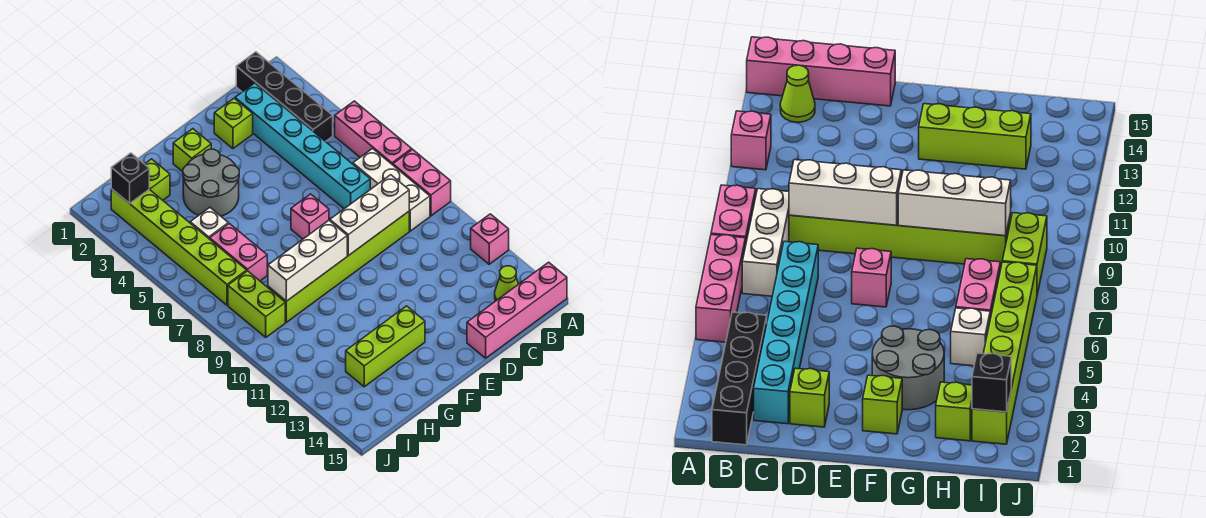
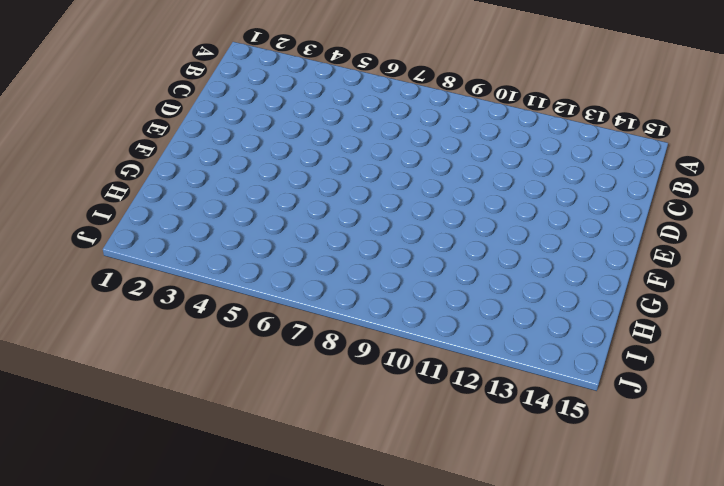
none -> pink 1x3 brick [335,101,412,165]
none -> pink 1x2 brick [393,149,451,216]
none -> pink 1x1 brick [471,214,509,264]

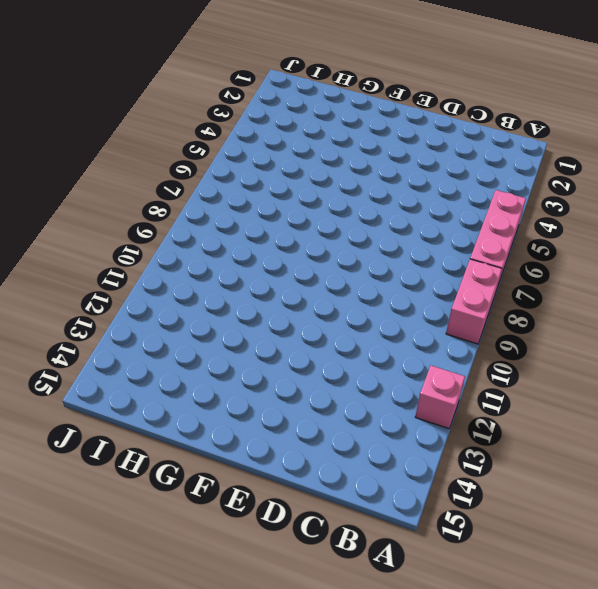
none -> pink 1x4 brick [467,262,567,358]
none -> black 1x4 brick [236,52,333,142]
none -> white 1x3 brick [353,149,430,231]

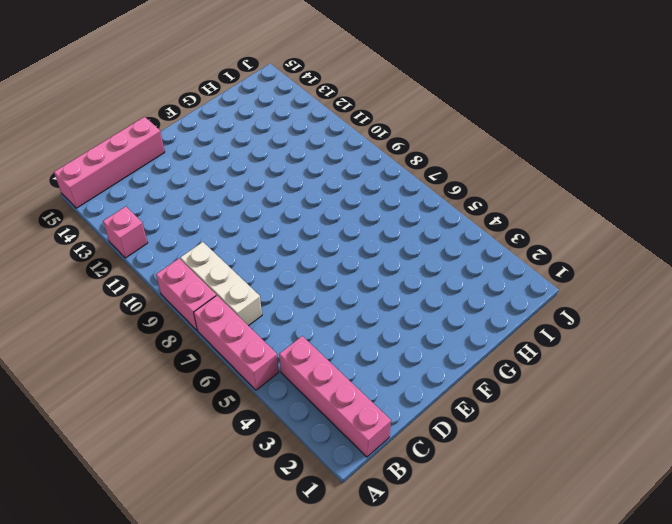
pink 1x4 brick [279,336,391,457] -> black 1x4 brick [236,52,333,142]
none -> lime 1x1 cone [495,266,518,301]
none -> cyan 1x6 brick [235,83,370,209]
none -> lime 1x6 brick [268,212,409,322]

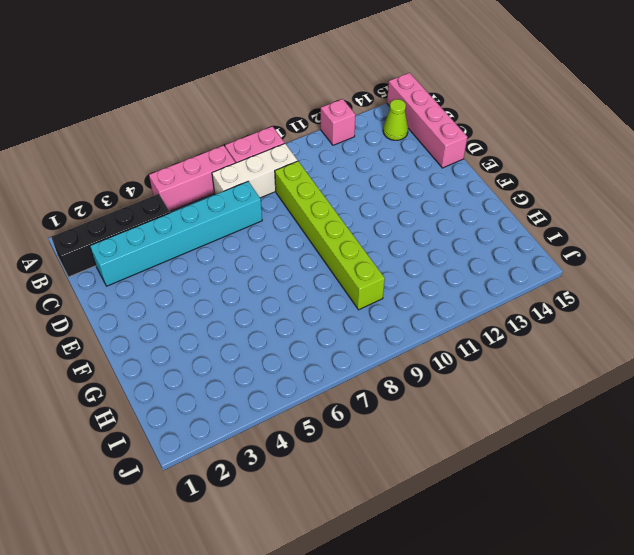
none -> lime 1x1 brick [214,98,253,149]
none -> pink 1x1 brick [291,194,329,239]
none -> lime 1x1 brick [173,129,211,172]

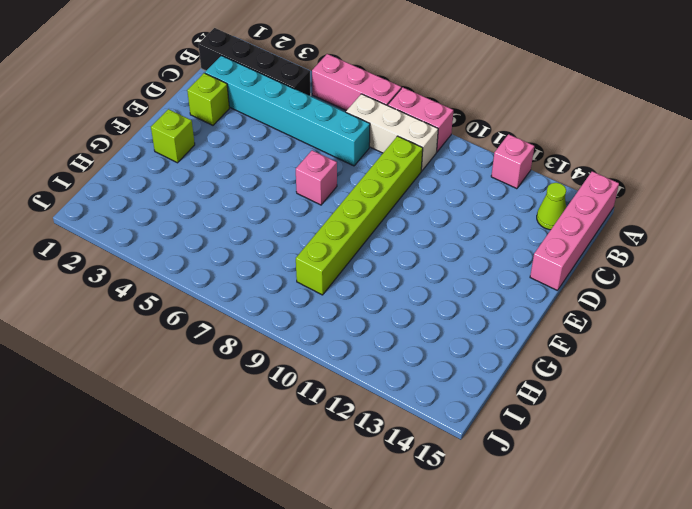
none -> grey 2x2 round brick [183,149,239,216]
none -> lime 1x3 brick [346,306,425,387]
none -> lime 1x1 brick [145,159,170,200]

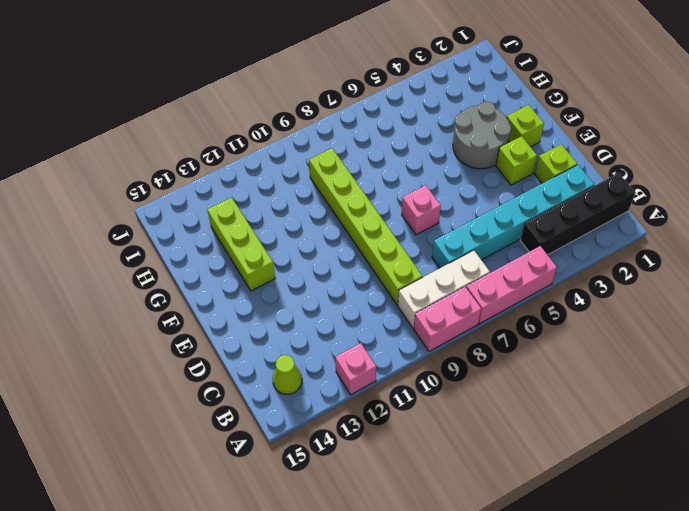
lime 1x1 brick [496,136,537,185] -> lime 1x1 brick moved to [145,159,170,200]
none -> pink 1x4 brick [467,262,567,358]
none -> white 1x1 brick [190,207,228,239]
none -> pink 1x2 brick [210,224,267,281]

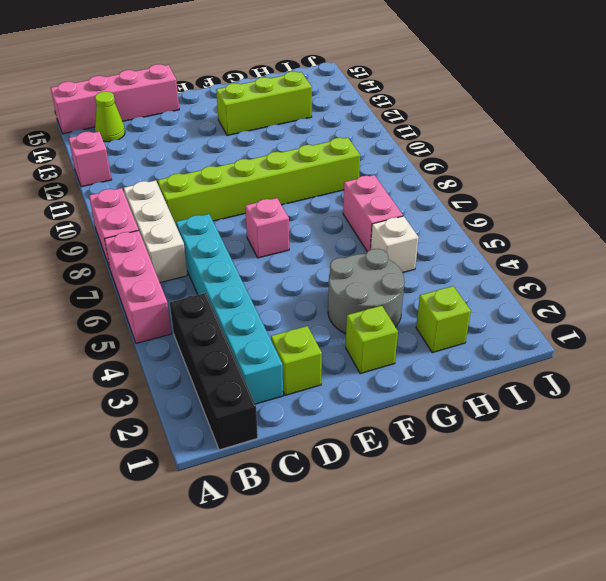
none -> lime 1x6 brick [111,189,247,305]
none -> lime 1x2 brick [228,271,285,337]
none -> white 1x3 brick [330,175,409,256]

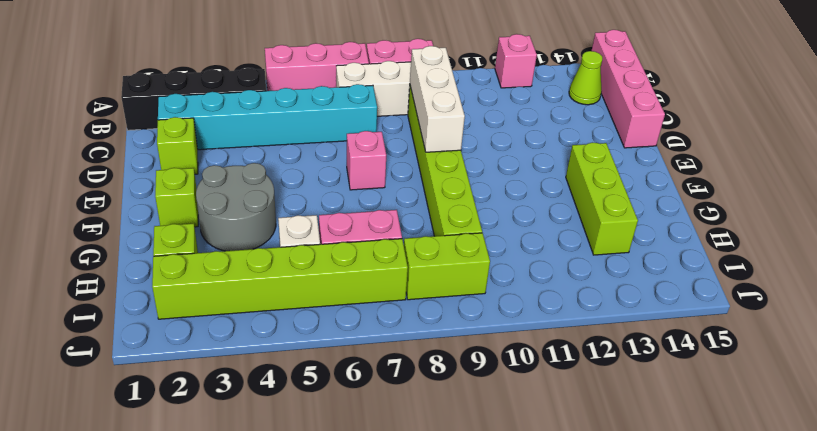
none -> white 1x3 brick [268,220,347,301]
none -> black 1x1 brick [111,153,149,203]

